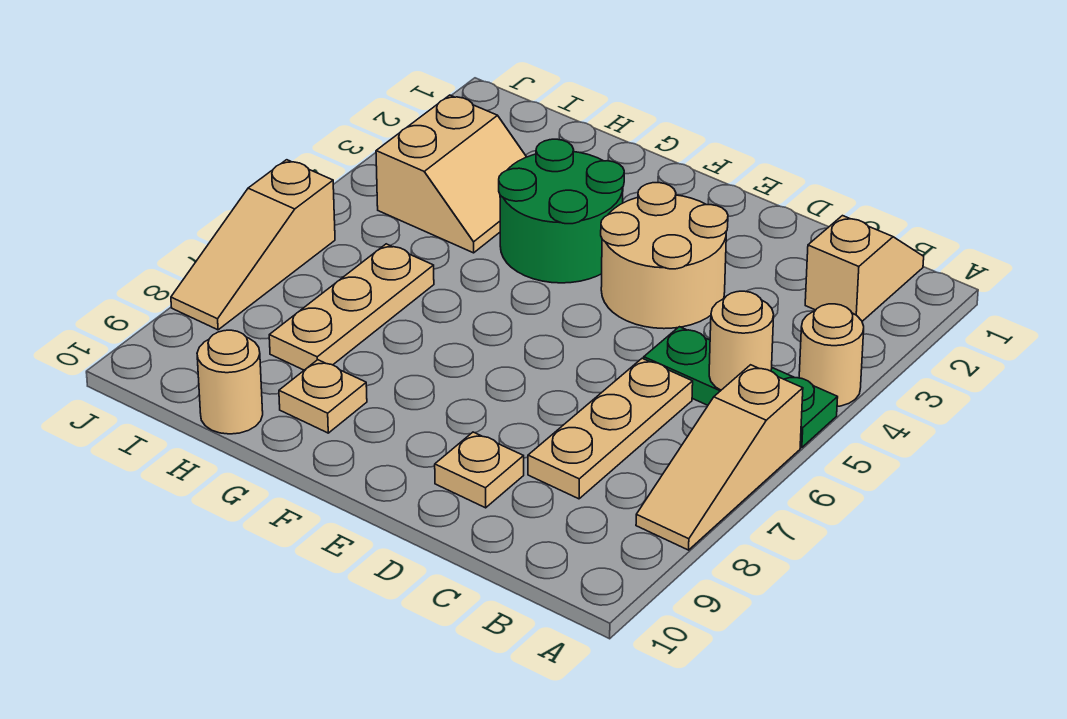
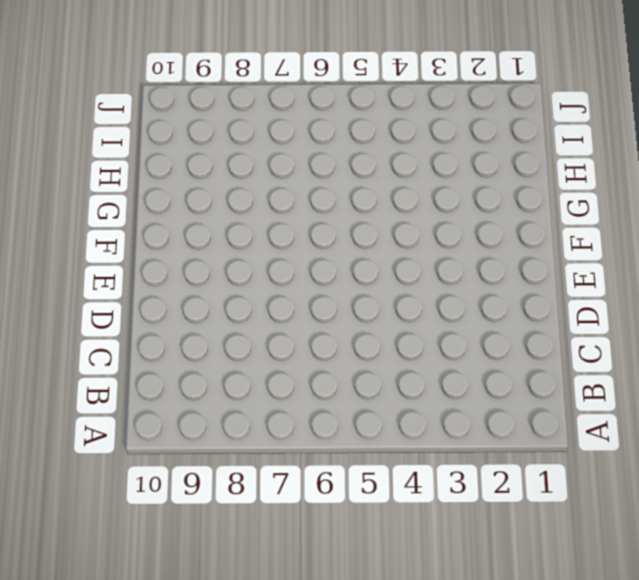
none -> tan 1x1 round brick [799,304,864,406]
none -> green 1x3 plate [644,327,838,448]
none -> tan 1x3 slope [636,365,803,550]

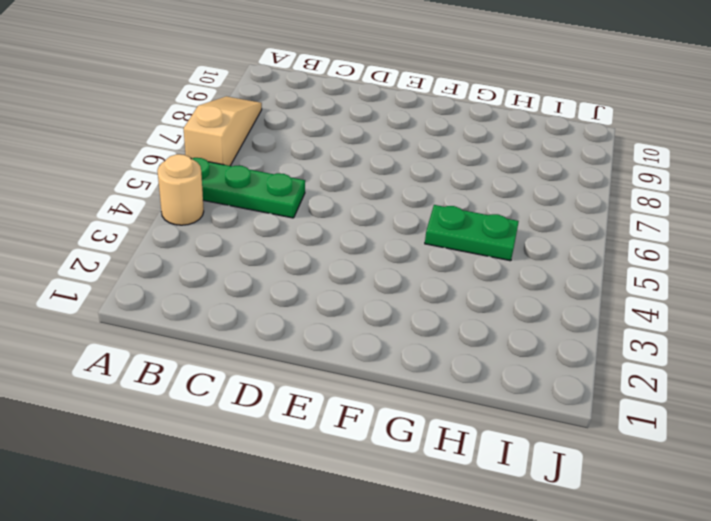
green 1x2 plate [425,205,519,261] -> none
none -> tan 1x2 slope [805,216,924,321]
none -> tan 1x3 plate [528,358,693,499]
none -> tan 2x2 round brick [601,183,728,329]

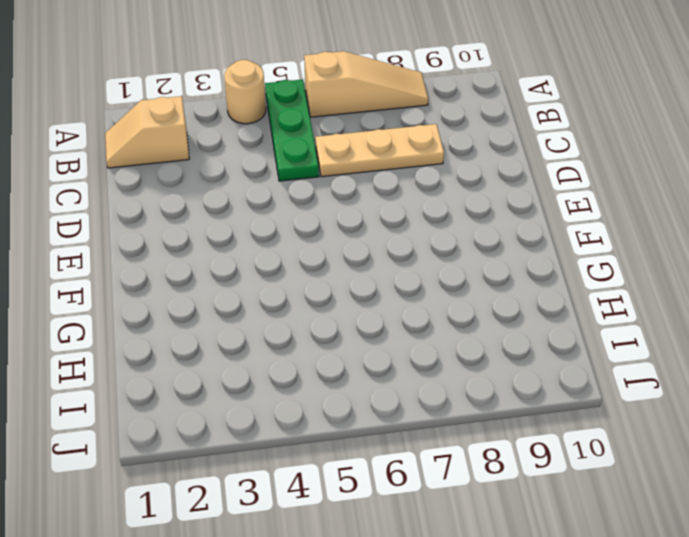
none -> tan 2x2 round brick [601,183,728,329]
none -> tan 1x1 plate [435,432,524,508]
none -> green 2x2 round brick [499,139,624,283]

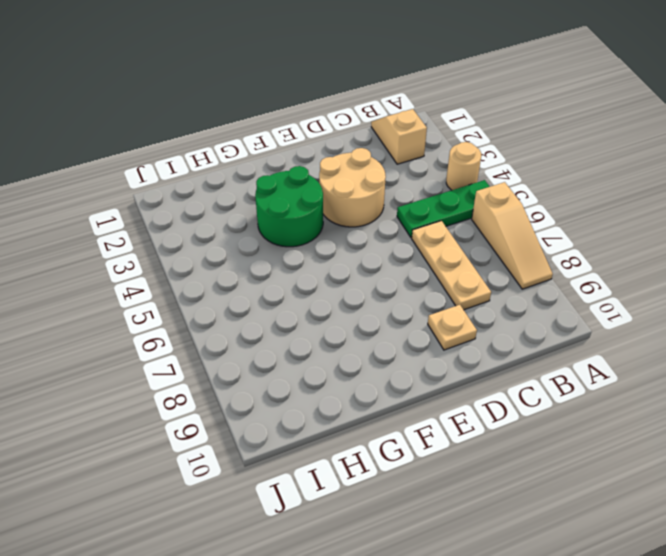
none -> tan 1x1 plate [279,360,367,433]
none -> tan 2x2 slope [376,95,526,253]
none -> tan 1x3 plate [269,244,434,370]

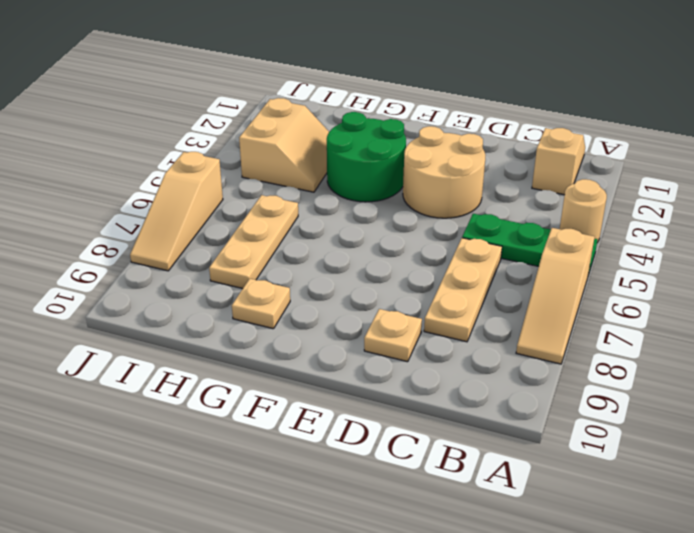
none -> tan 1x1 round brick [197,330,263,434]
none -> tan 1x1 round brick [709,291,774,390]

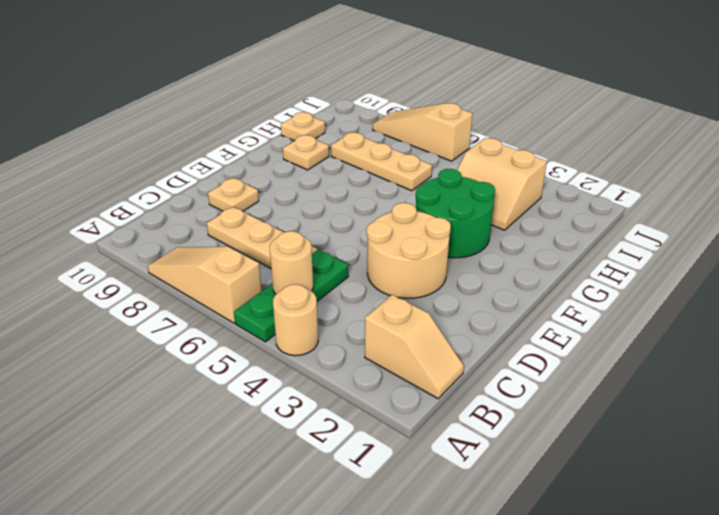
tan 1x1 plate [281,112,325,141] -> tan 1x1 round brick [197,330,263,434]

